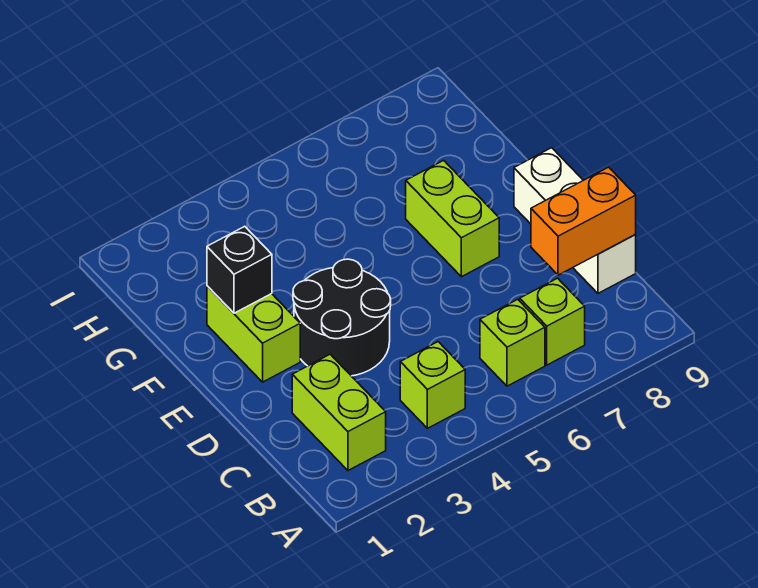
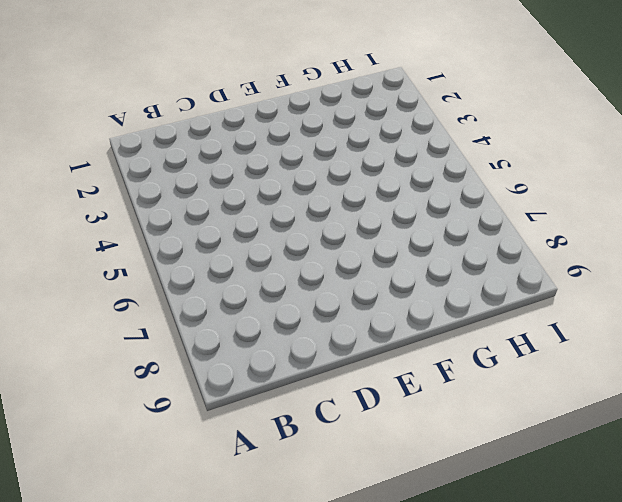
none -> lime 1x2 brick [292,354,386,470]
none -> lime 1x1 brick [400,342,465,428]

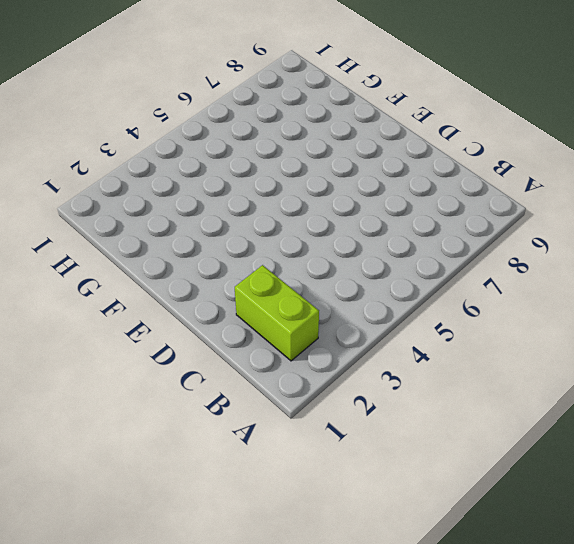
none -> lime 1x1 brick [400,342,465,428]
none -> lime 1x1 brick [480,299,545,386]

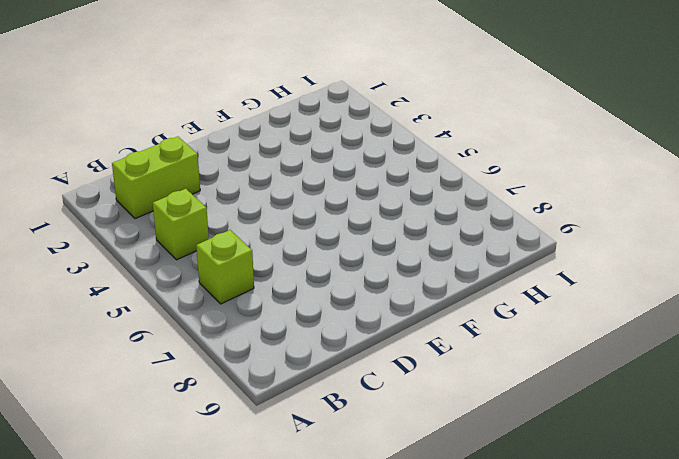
none -> lime 1x1 brick [520,278,585,365]
none -> white 1x3 brick [514,148,636,293]

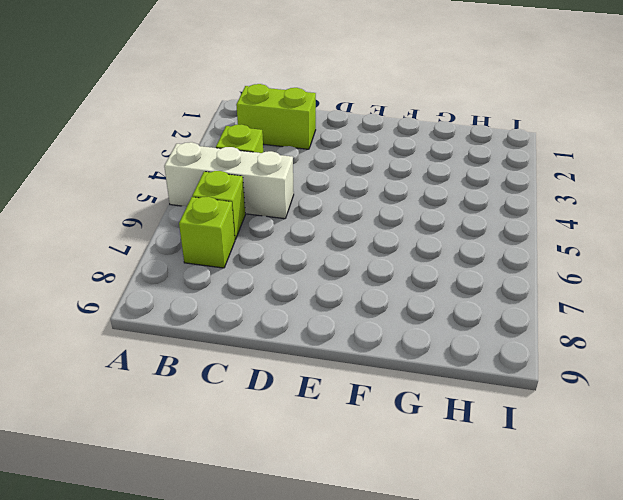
white 1x3 brick [164,142,294,219] -> white 1x3 brick moved to [514,148,636,293]
none -> black 2x2 round brick [293,259,391,376]
none -> lime 1x2 brick [207,286,300,382]

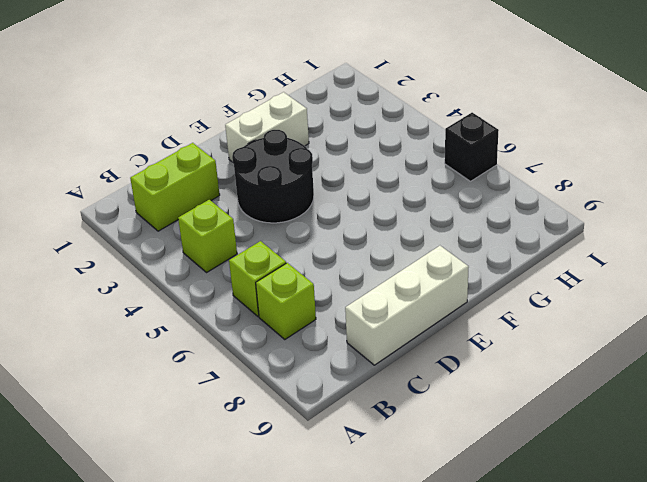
white 1x2 brick [225,92,309,162] -> lime 1x2 brick [207,286,300,382]
black 1x1 brick [445,113,499,181] -> black 1x1 brick moved to [207,226,272,313]
none -> lime 1x2 brick [406,160,499,277]
none -> orange 1x2 brick [531,167,636,275]

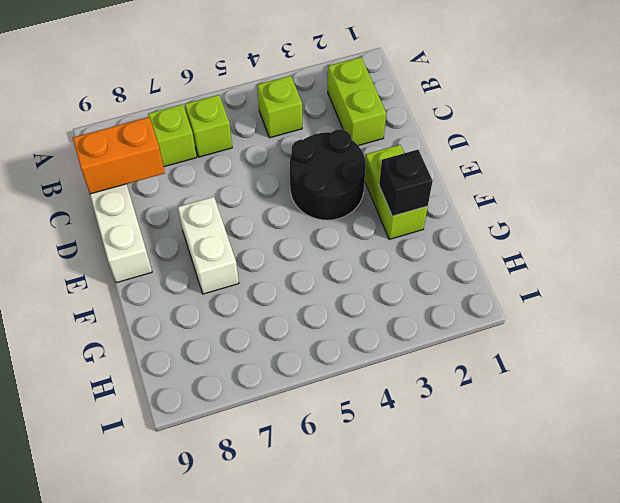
white 1x2 brick [178,197,239,294] -> lime 1x2 brick [406,160,499,277]

